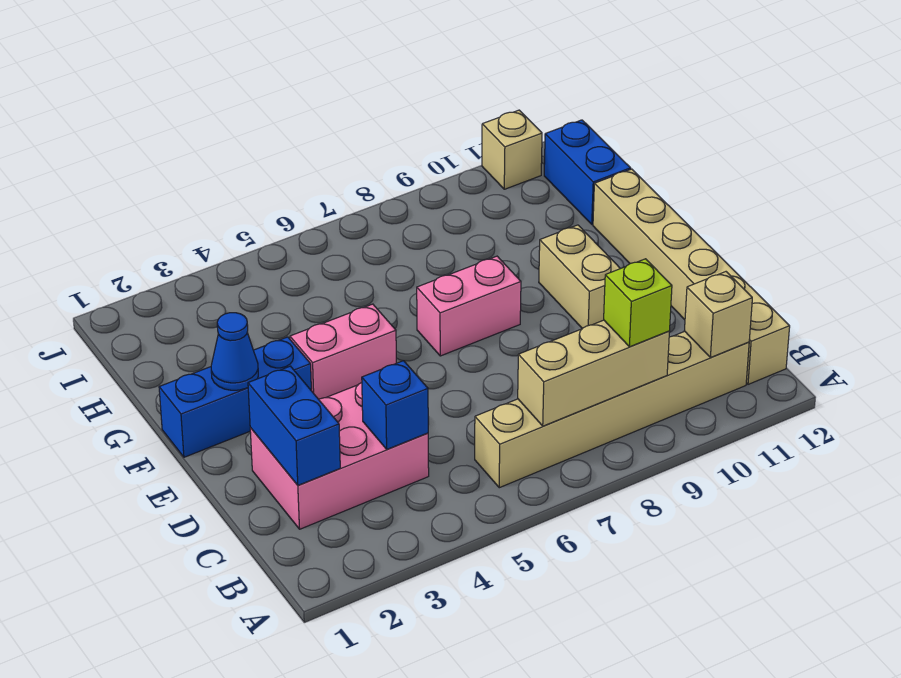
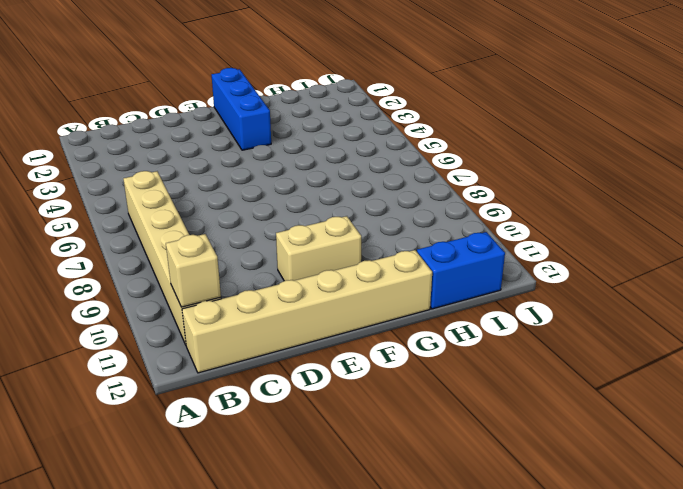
none -> pink 2x3 brick [250,383,429,529]
none -> pink 1x2 brick [290,304,396,399]
none -> pink 1x2 brick [417,256,521,356]

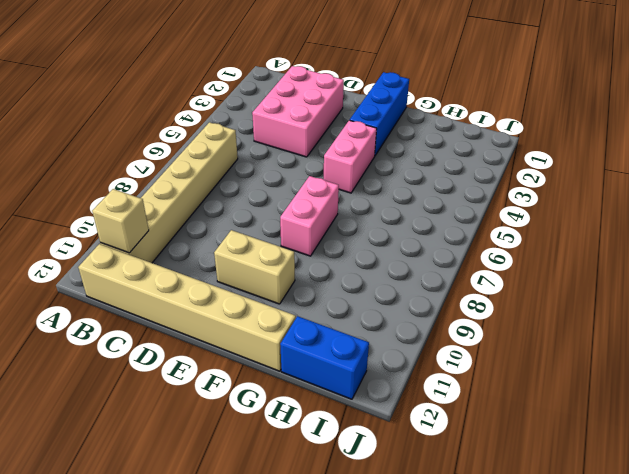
none -> tan 1x1 brick [482,110,542,189]
none -> tan 1x3 brick [518,320,669,426]
none -> blue 1x2 brick [248,366,340,485]

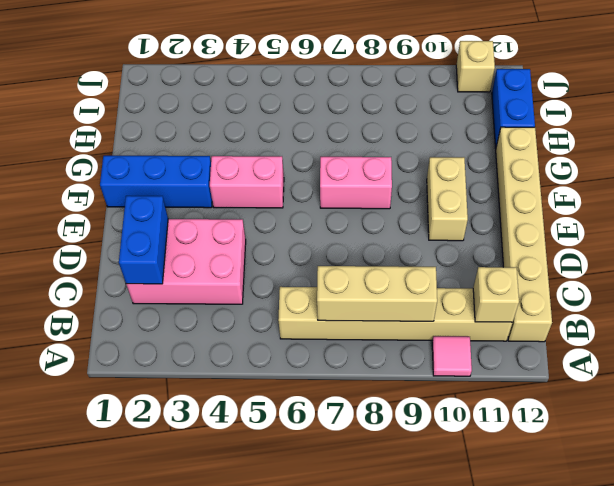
pink 1x1 tile [432,336,472,376] -> none
none -> blue 1x1 brick [362,361,428,449]
none -> blue 1x1 cone [211,313,258,390]
none -> lime 1x1 brick [604,259,672,347]

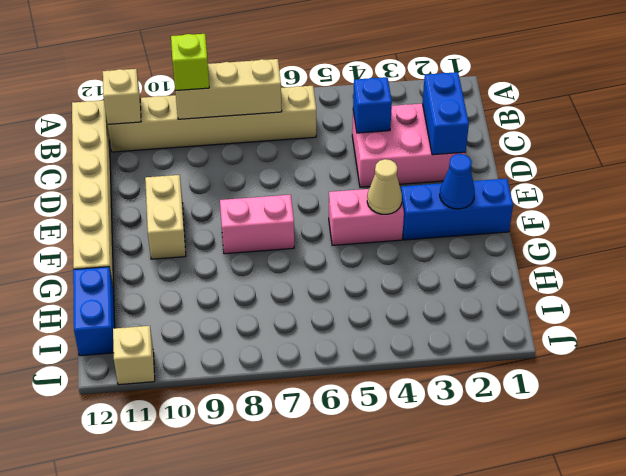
tan 1x1 cone [367,159,402,214] -> none

